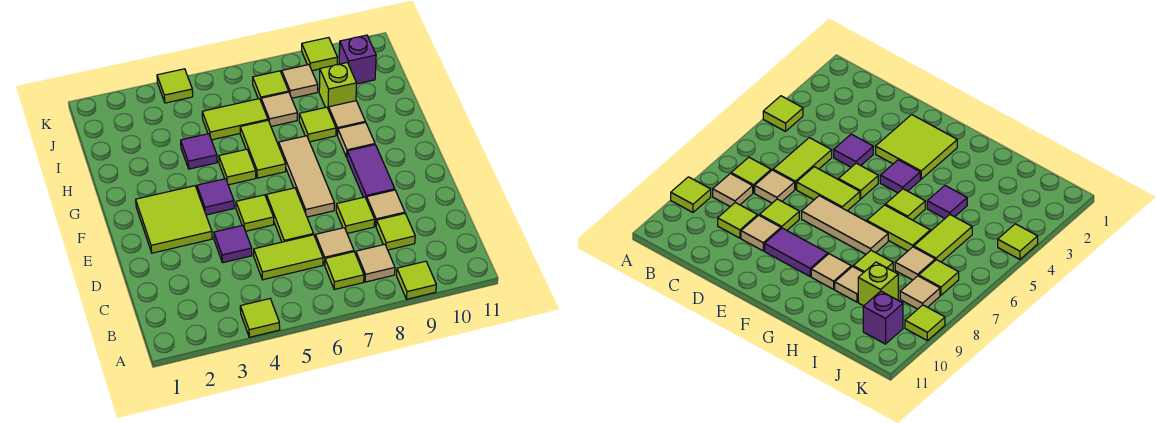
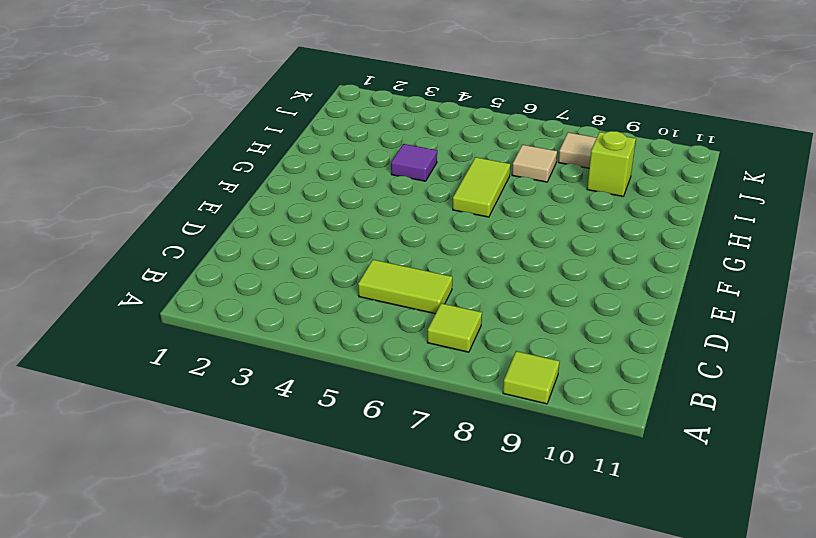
none -> lime 1x1 tile [240,299,280,337]
none -> tan 1x1 tile [356,244,395,282]
none -> tan 1x1 tile [315,228,354,265]
none -> lime 1x1 tile [376,214,415,250]

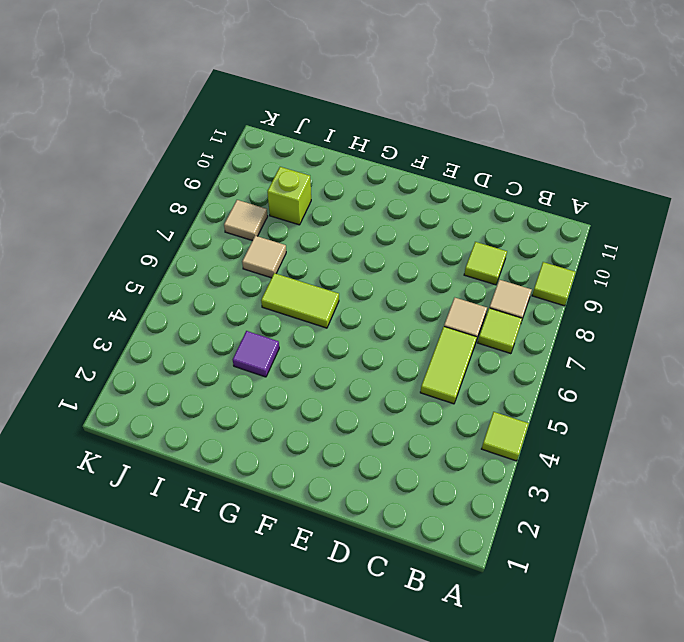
none -> purple 1x1 tile [214,225,252,263]
none -> lime 1x2 tile [266,188,314,242]
none -> lime 1x1 tile [336,197,375,233]
none -> tan 1x1 tile [367,190,405,226]

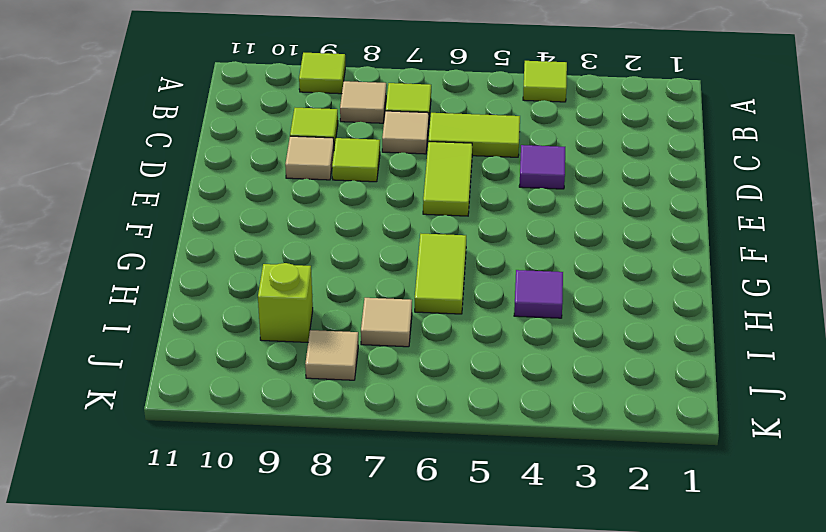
none -> lime 2x2 tile [136,186,212,253]
none -> lime 1x1 tile [236,195,274,231]
none -> tan 1x3 tile [279,136,334,217]
none -> purple 1x2 tile [347,145,395,200]

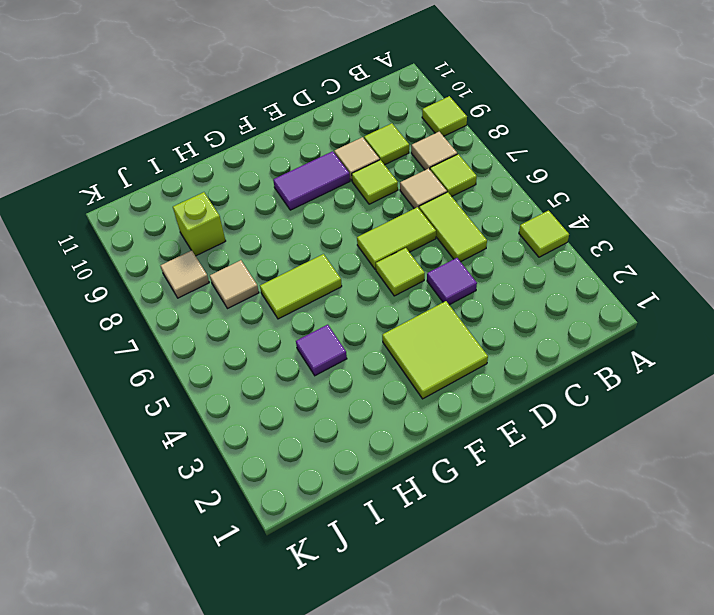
none -> tan 1x3 tile [279,136,334,217]
none -> purple 1x1 tile [197,179,234,215]
none -> lime 1x1 tile [219,149,256,185]
none -> tan 1x1 tile [337,122,375,157]

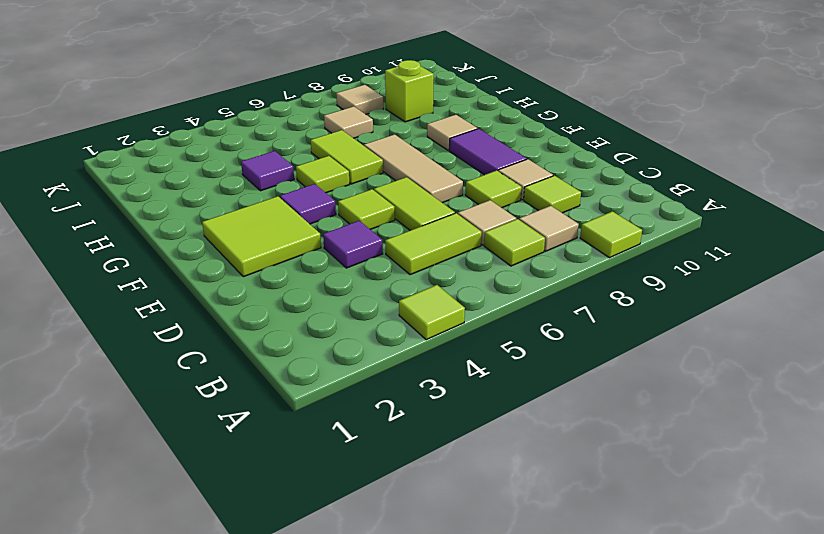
none -> lime 1x1 tile [299,107,336,142]
none -> tan 1x1 tile [329,101,365,135]
none -> lime 1x2 tile [202,99,268,140]
none -> lime 1x1 tile [253,71,289,100]

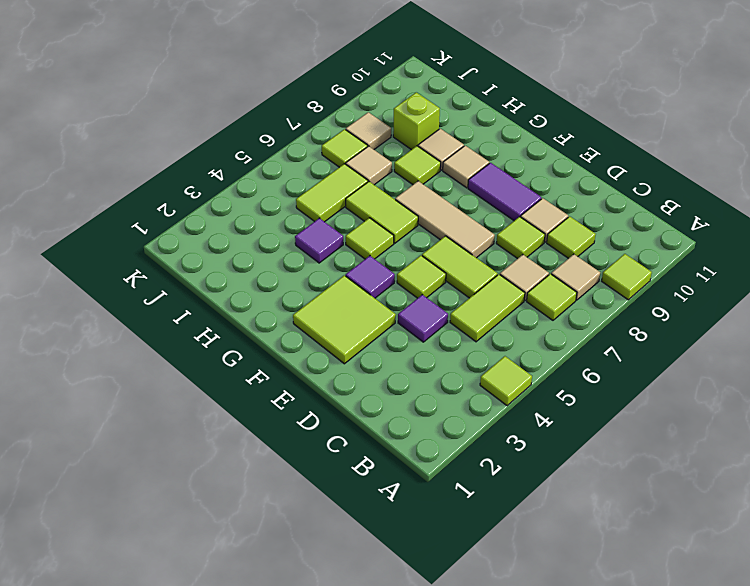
none -> purple 1x1 brick [339,35,376,84]
none -> lime 1x1 tile [157,69,193,103]
none -> lime 1x1 tile [302,38,338,71]

